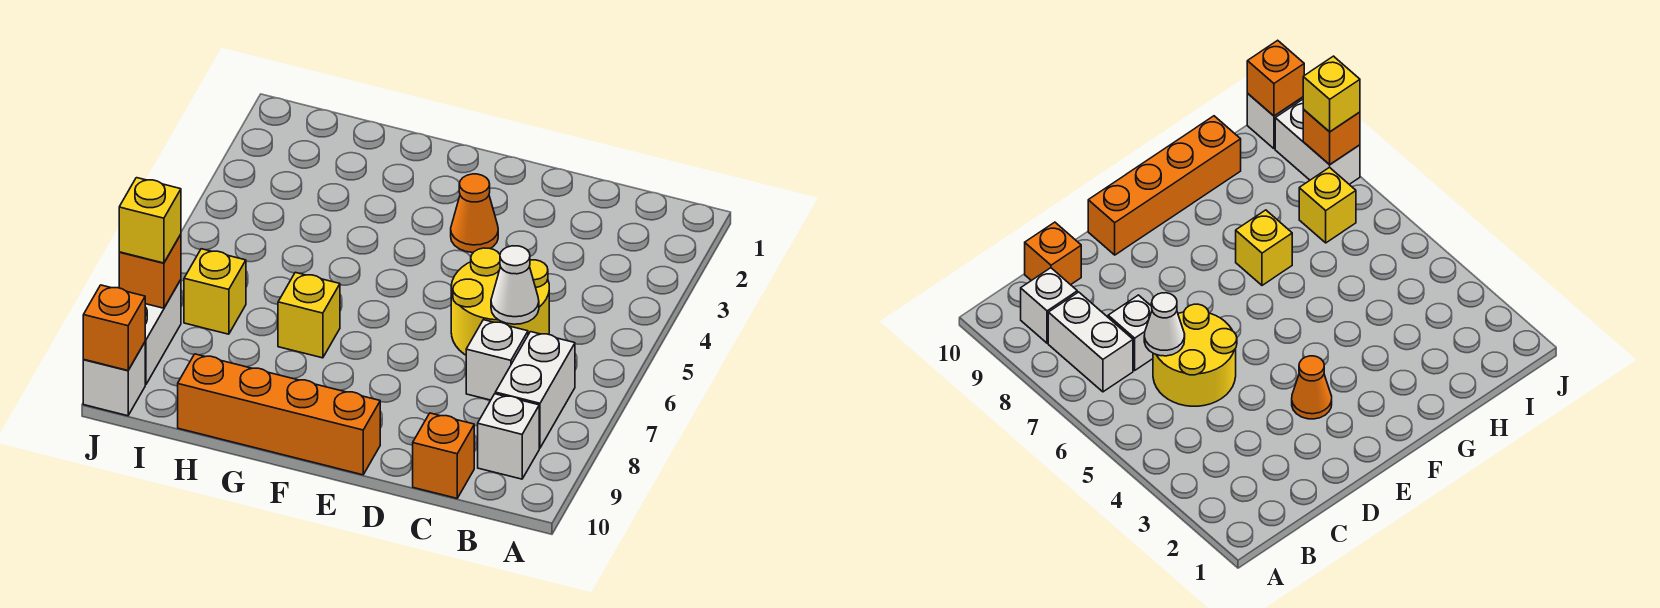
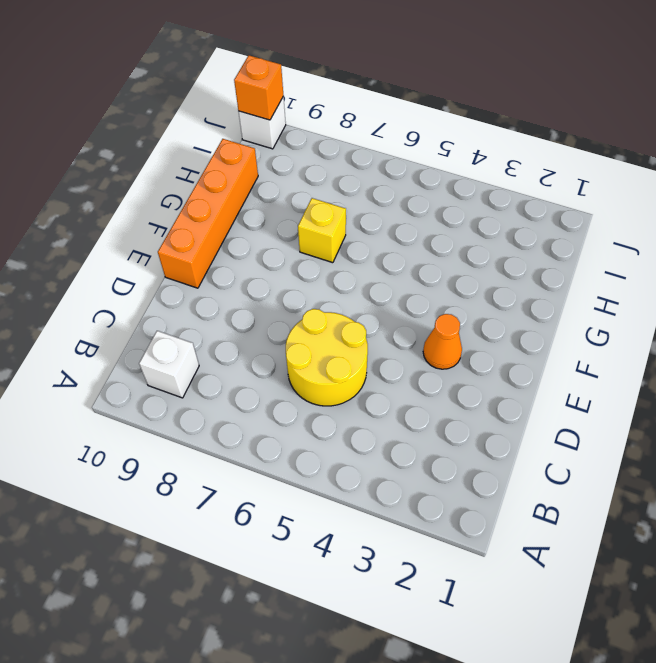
none -> white 1x2 brick [495,332,575,448]
none -> white 1x1 brick [466,320,528,400]
none -> orange 1x1 brick [413,413,474,498]

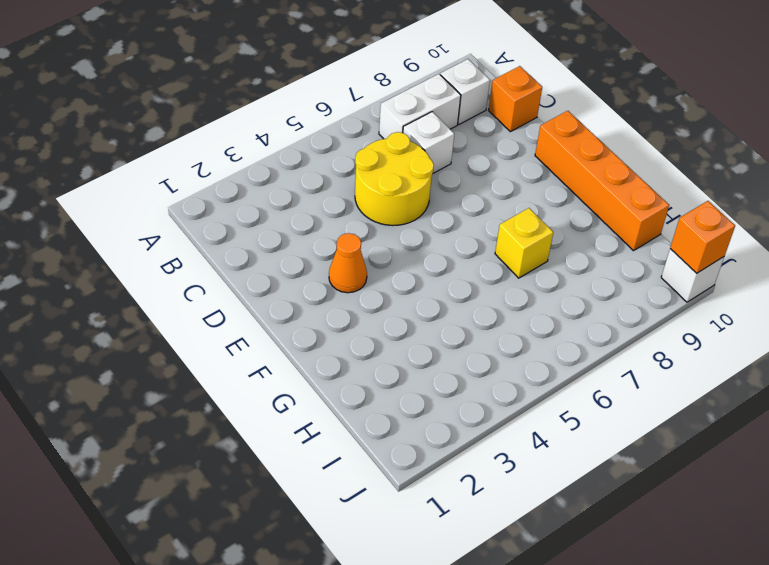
none -> yellow 1x1 brick [184,249,246,334]
none -> white 1x2 brick [145,280,181,385]
none -> white 1x1 cone [491,246,539,324]

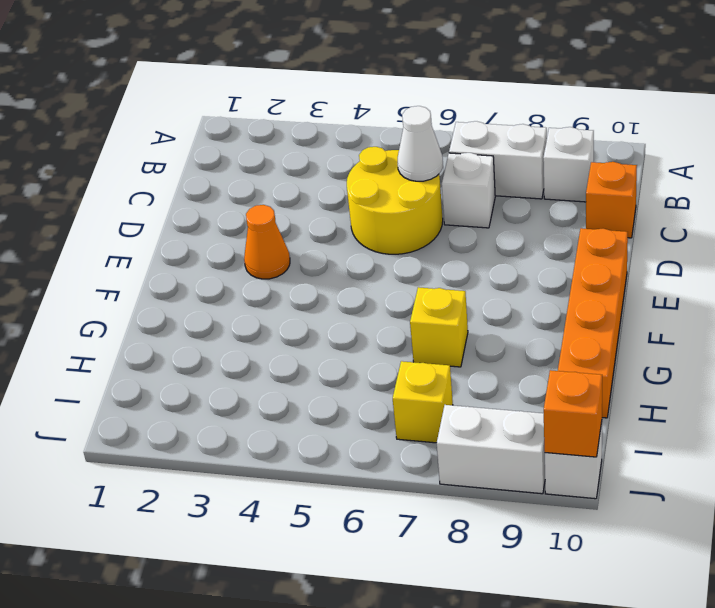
none -> orange 1x1 brick [119,235,181,308]
none -> yellow 1x1 brick [119,178,181,263]

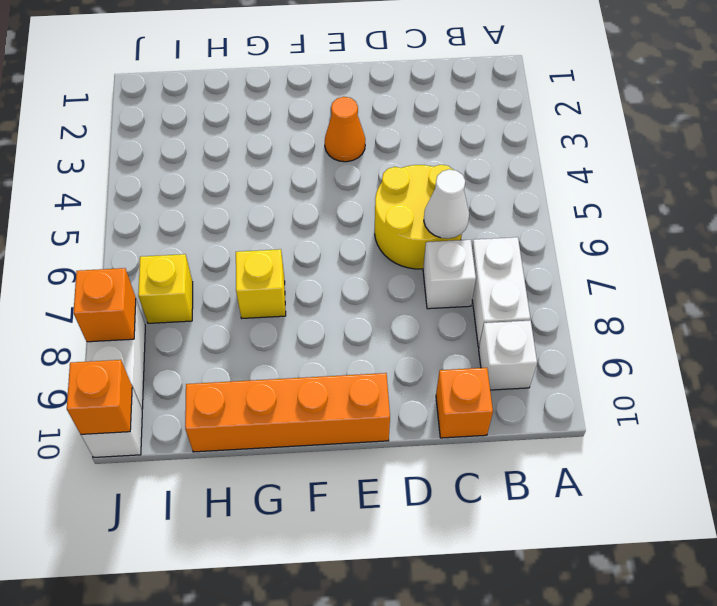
none -> yellow 1x1 brick [119,178,181,263]

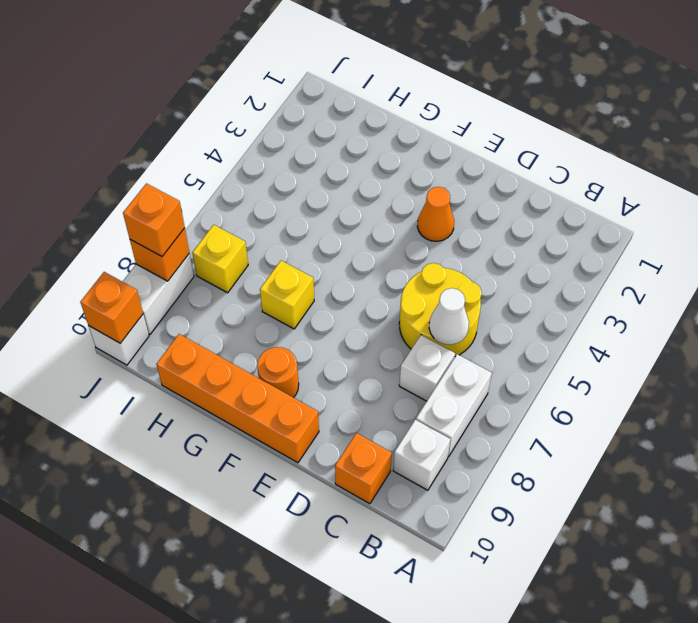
orange 1x1 round brick [257,347,299,398] -> none
orange 1x1 brick [123,183,185,256] -> yellow 1x1 brick [119,178,181,263]

